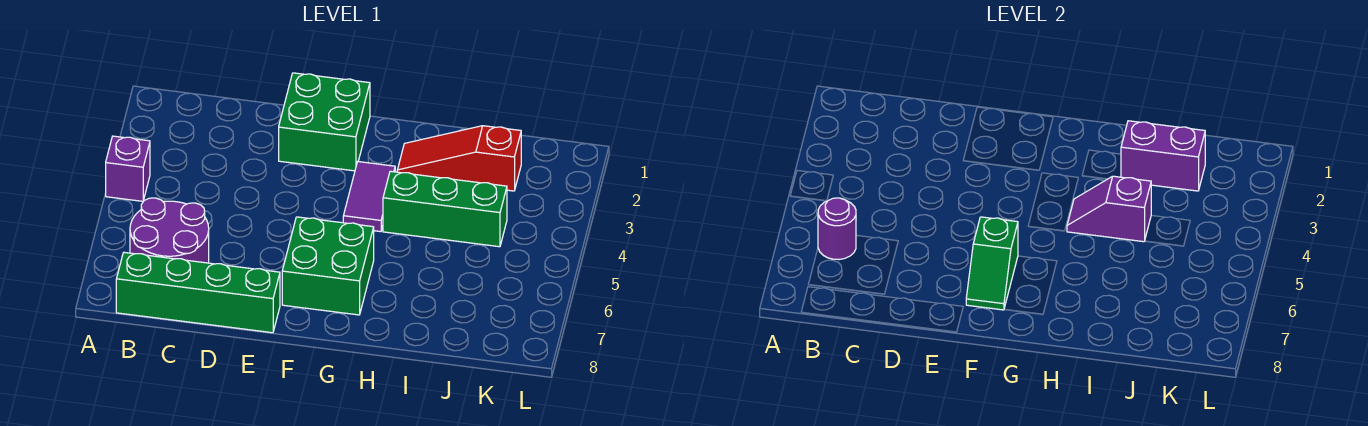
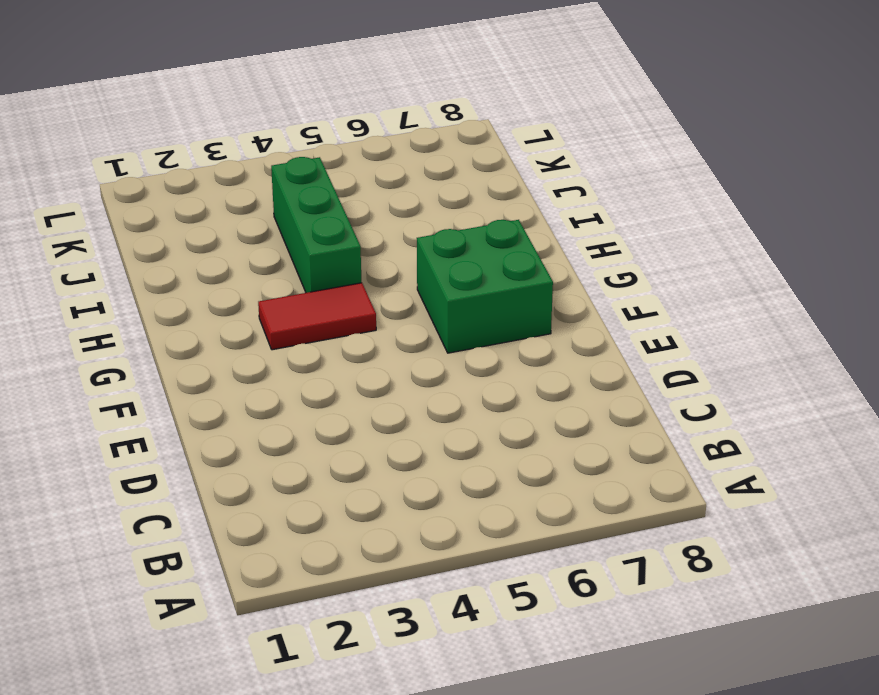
red 1x2 tile [258,283,376,350] -> purple 1x2 tile [343,162,395,232]
none -> purple 1x1 brick [106,136,150,201]
none -> purple 2x2 round brick [130,198,209,263]
none -> green 1x4 brick [116,252,280,333]

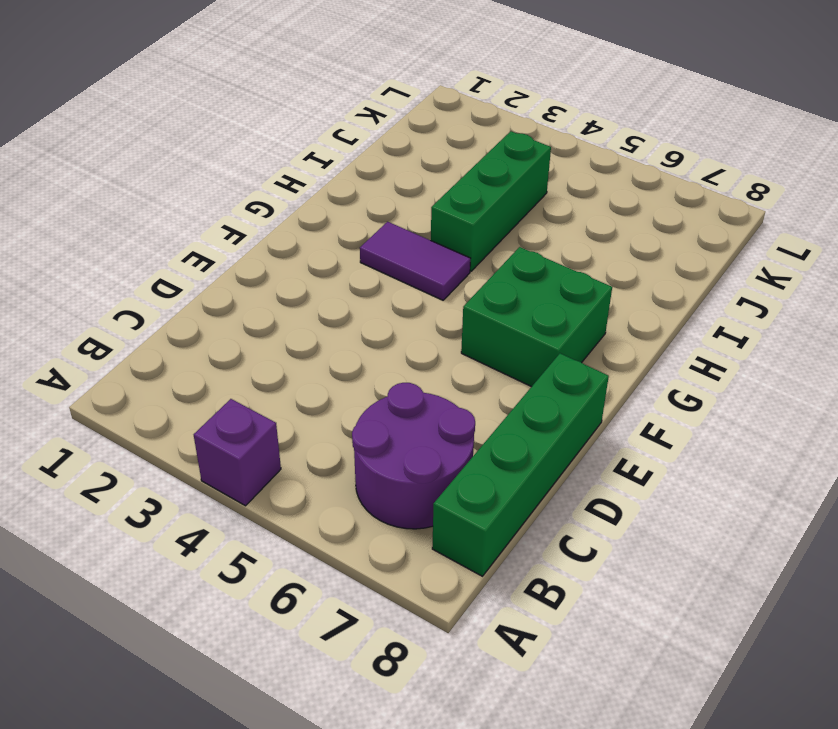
none -> green 2x2 brick [279,73,370,171]
none -> red 1x3 slope [397,126,521,191]
none -> purple 1x1 round brick [818,198,856,260]

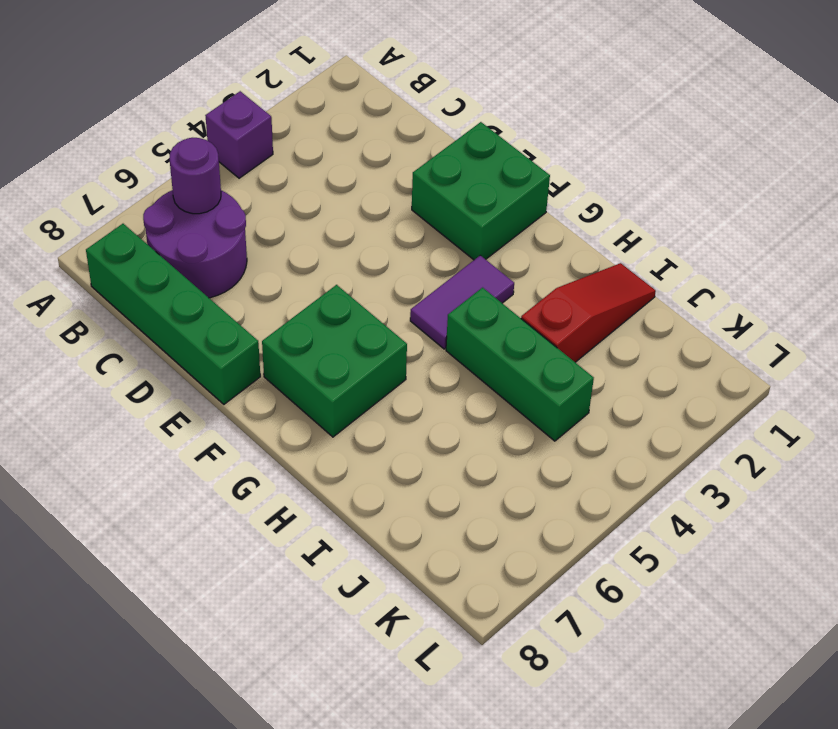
red 1x3 slope [521,263,656,362] -> red 1x3 slope turned to [397,126,521,191]
none -> green 1x2 slope [966,217,1018,310]
none -> purple 1x2 slope [1067,176,1151,242]
none -> purple 1x2 brick [1121,121,1205,191]

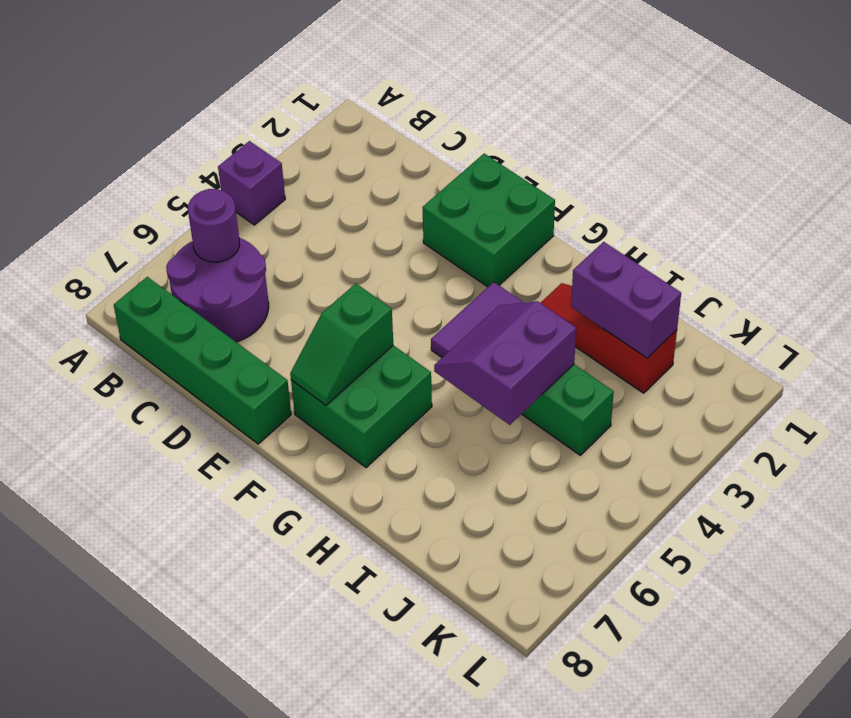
purple 2x2 slope [434,301,576,425] -> purple 1x2 slope [1067,176,1151,242]

